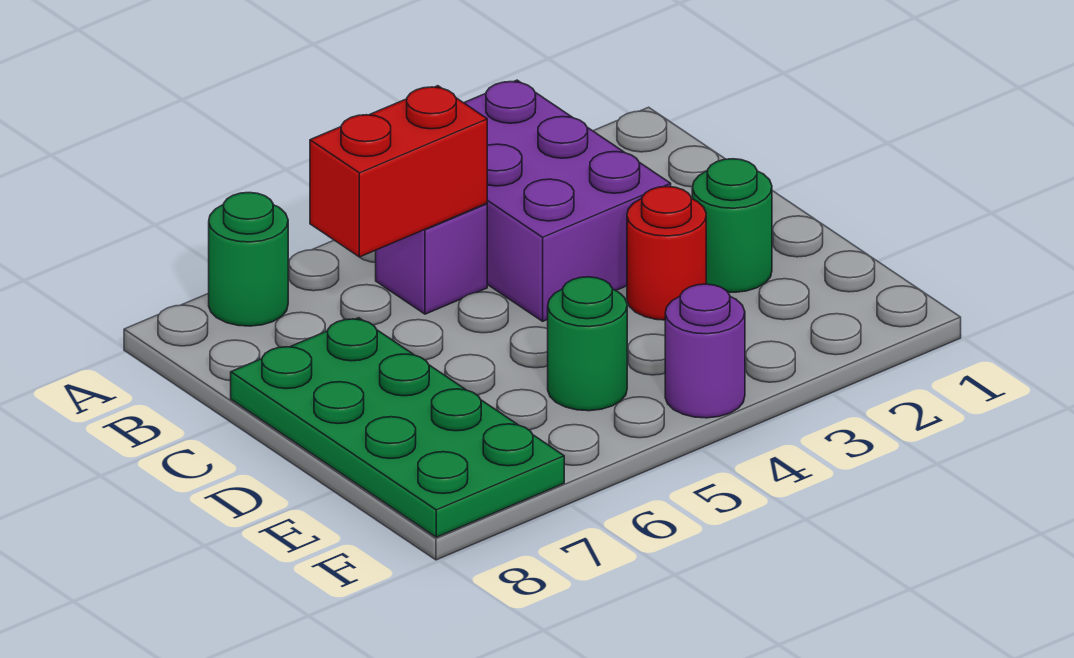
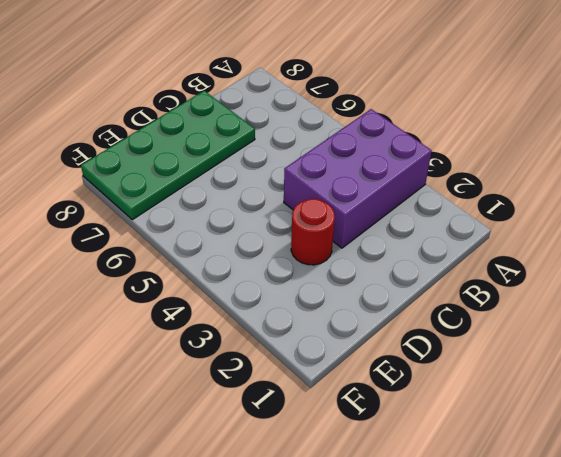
none -> green 1x1 round brick [209,193,288,326]
none -> purple 1x1 brick [376,203,487,314]

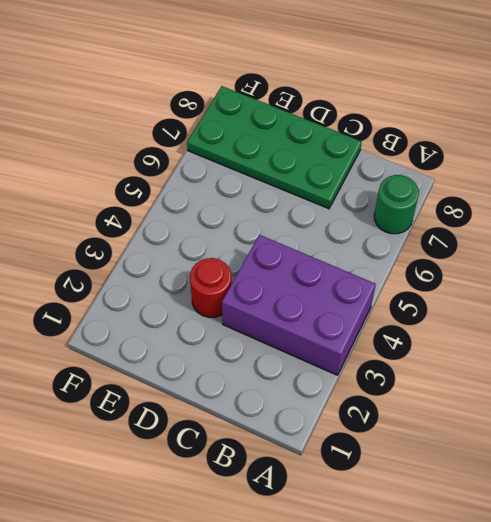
none -> purple 1x1 brick [376,203,487,314]
none -> green 1x1 round brick [692,159,772,292]

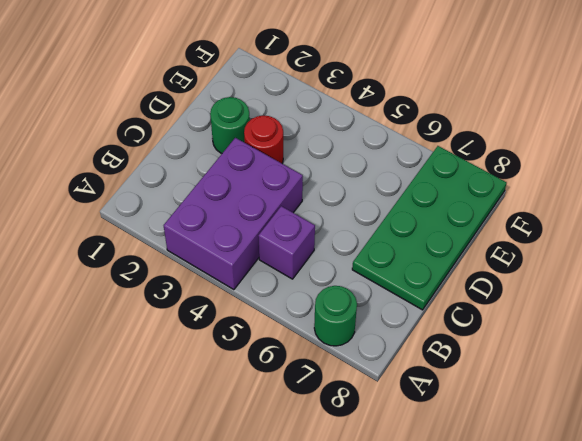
none -> green 1x1 round brick [548,277,627,411]
none -> purple 1x1 round brick [665,284,745,418]

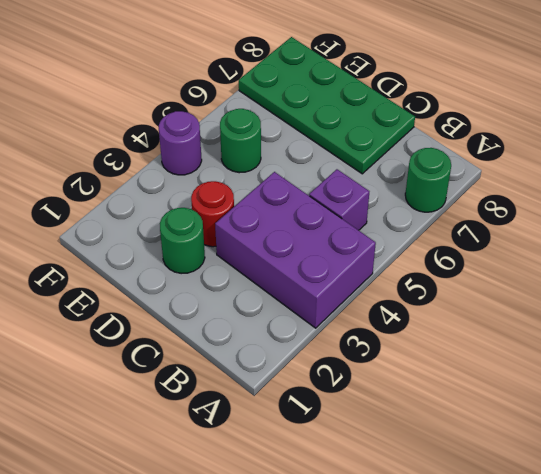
none -> red 1x2 brick [310,86,487,257]

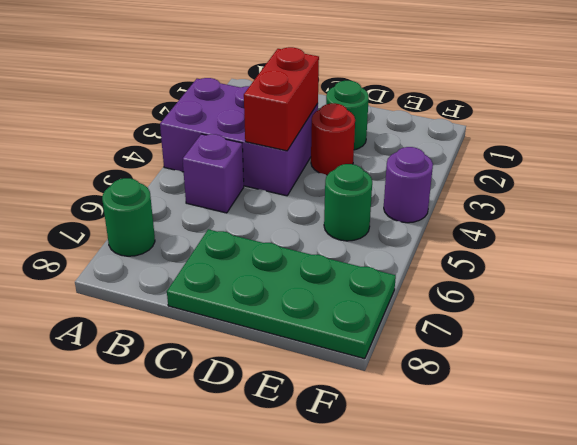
red 1x2 brick [244,47,319,151] -> red 1x2 brick moved to [310,86,487,257]

